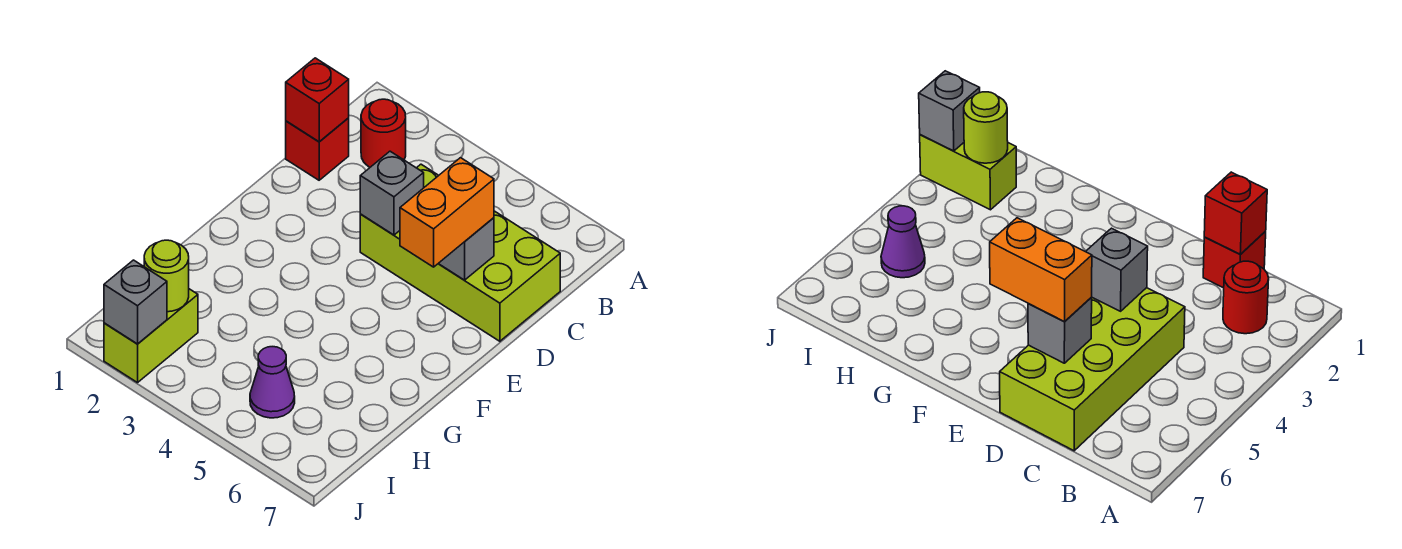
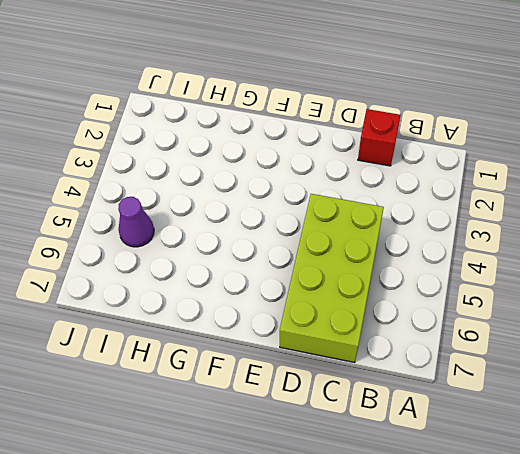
none -> red 1x1 round brick [361,99,406,167]
none -> lime 1x2 brick [104,289,198,383]

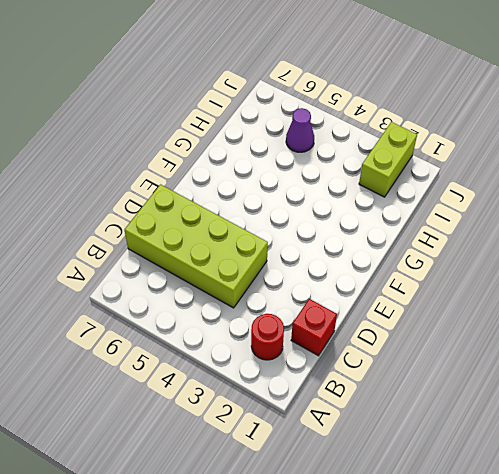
none -> red 1x1 brick [286,58,349,142]
none -> grey 1x1 brick [360,151,424,235]

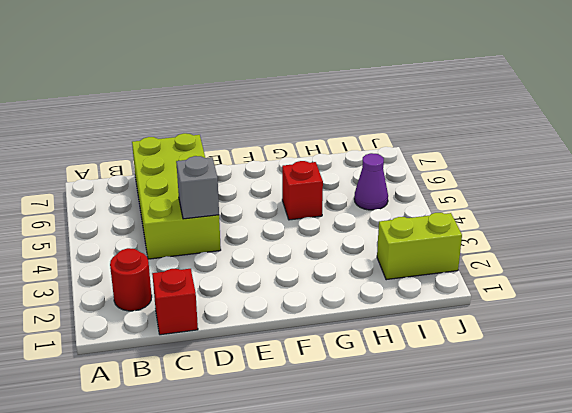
red 1x1 brick [282,161,323,220] -> red 1x1 brick moved to [286,58,349,142]
none -> grey 1x1 brick [438,218,494,280]
none -> lime 1x1 round brick [144,240,189,312]

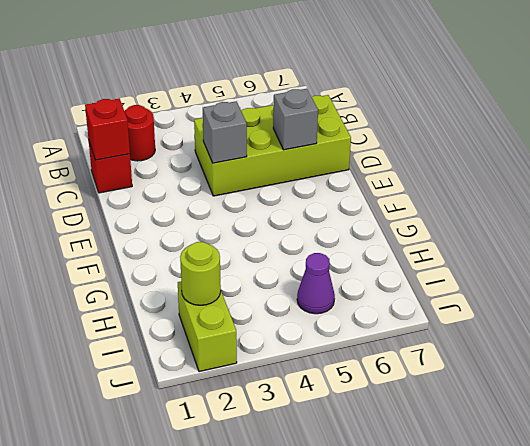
none -> grey 1x1 brick [104,260,167,344]
none -> orange 1x2 brick [400,158,494,267]

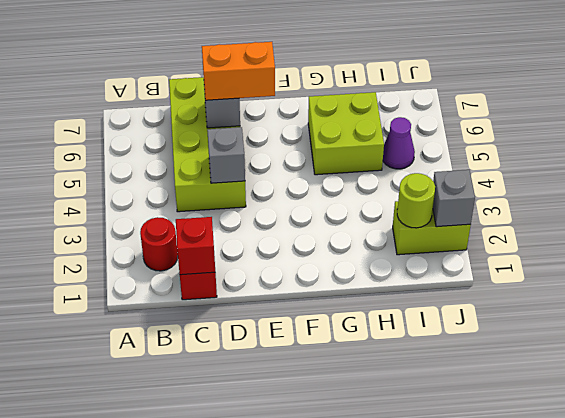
lime 2x2 brick [308,92,384,175] -> none

